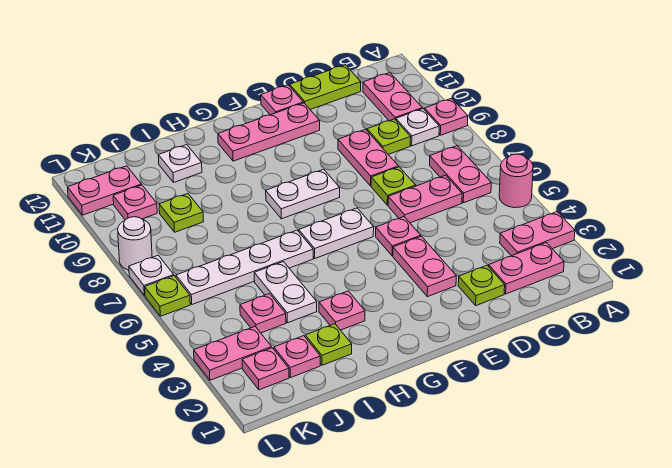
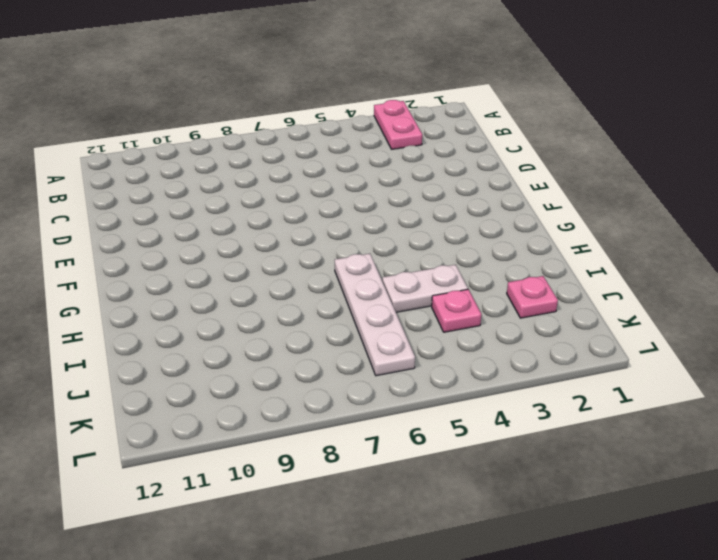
none -> pink 1x1 round brick [499,154,533,208]
none -> pink 1x1 plate [425,98,468,135]
none -> pink 1x2 plate [489,243,564,294]
none -> pink 1x2 plate [430,146,491,203]

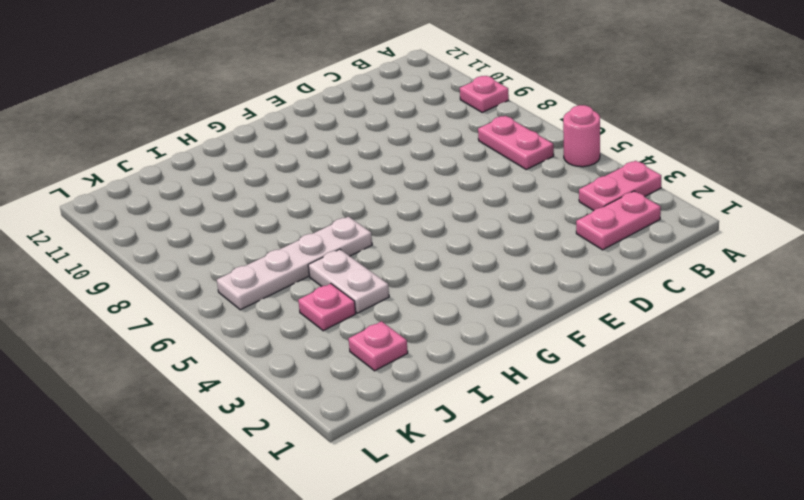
none -> white 1x1 plate [396,109,439,146]
none -> pink 1x2 plate [363,73,422,121]
none -> pink 1x2 plate [388,175,462,223]
none -> lime 1x1 plate [367,119,411,154]

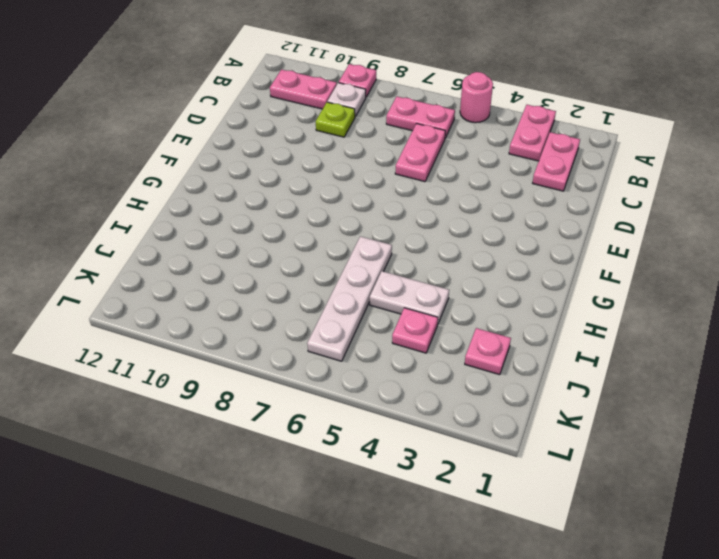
none -> lime 1x2 plate [290,65,361,109]
none -> lime 1x1 plate [458,265,505,306]
none -> lime 1x1 plate [371,167,416,205]
none -> pink 1x2 plate [338,129,398,186]

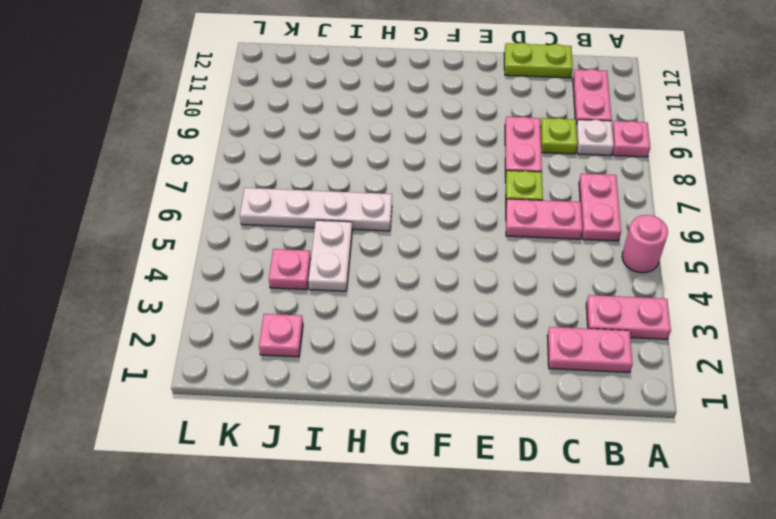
none -> lime 1x1 plate [458,265,505,306]
none -> pink 1x2 plate [393,236,456,297]
none -> pink 1x1 plate [376,217,421,256]
none -> pink 1x3 plate [218,103,320,161]

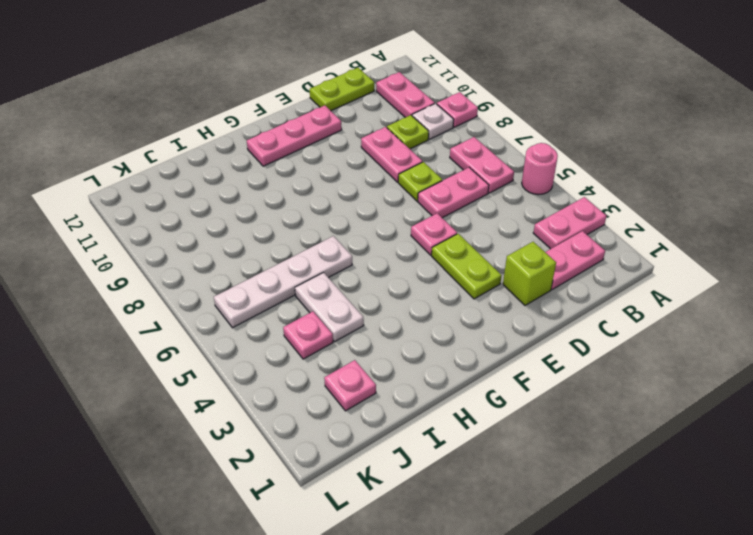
lime 1x1 brick [503,242,556,305] -> lime 1x1 plate [458,265,505,306]
lime 1x2 plate [432,234,502,299] -> pink 1x2 plate [393,236,456,297]
none -> pink 1x1 plate [261,85,303,115]
none -> white 1x2 plate [299,208,374,258]
none -> white 1x2 plate [266,169,340,219]
none -> pink 1x1 plate [319,291,365,330]

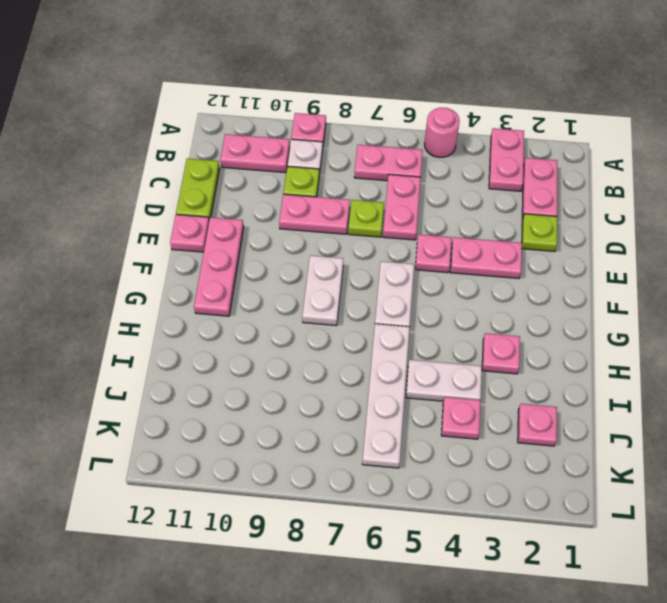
none -> lime 1x1 plate [305,324,352,365]
none -> white 1x1 plate [158,145,202,182]
none -> lime 1x1 plate [159,194,203,232]
none -> pink 1x1 plate [242,348,289,390]

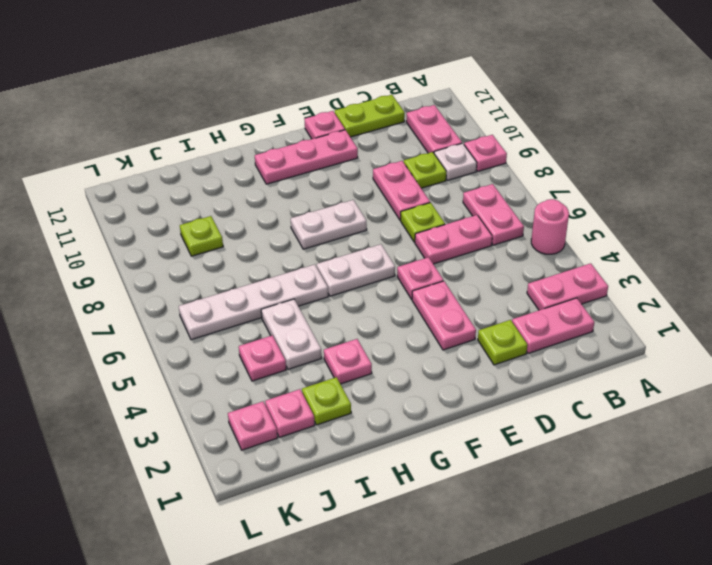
none -> white 1x1 plate [158,145,202,182]
none -> pink 1x2 plate [194,327,272,380]
none -> pink 1x1 plate [113,185,157,220]
none -> pink 1x2 plate [67,166,141,215]

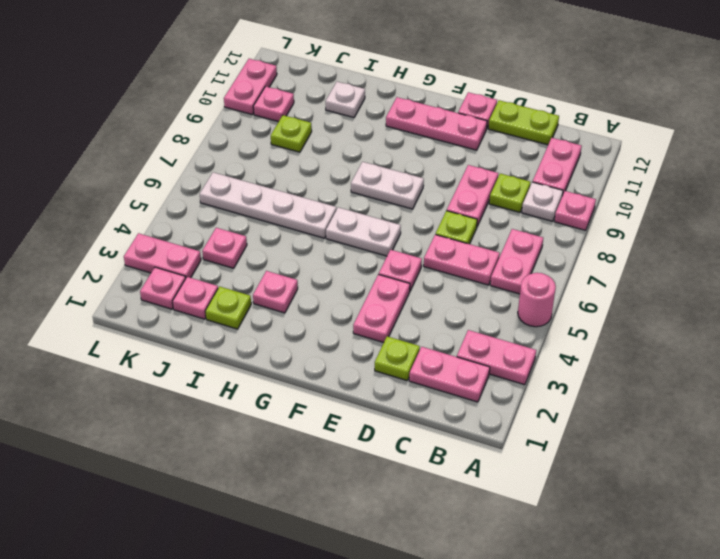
pink 1x2 plate [224,59,277,115] -> pink 1x2 plate turned to [67,166,141,215]
none -> white 1x2 plate [254,262,317,323]
none -> lime 1x1 plate [145,276,190,316]
none -> white 1x1 plate [129,255,174,296]
none -> white 1x1 round brick [118,217,152,270]

